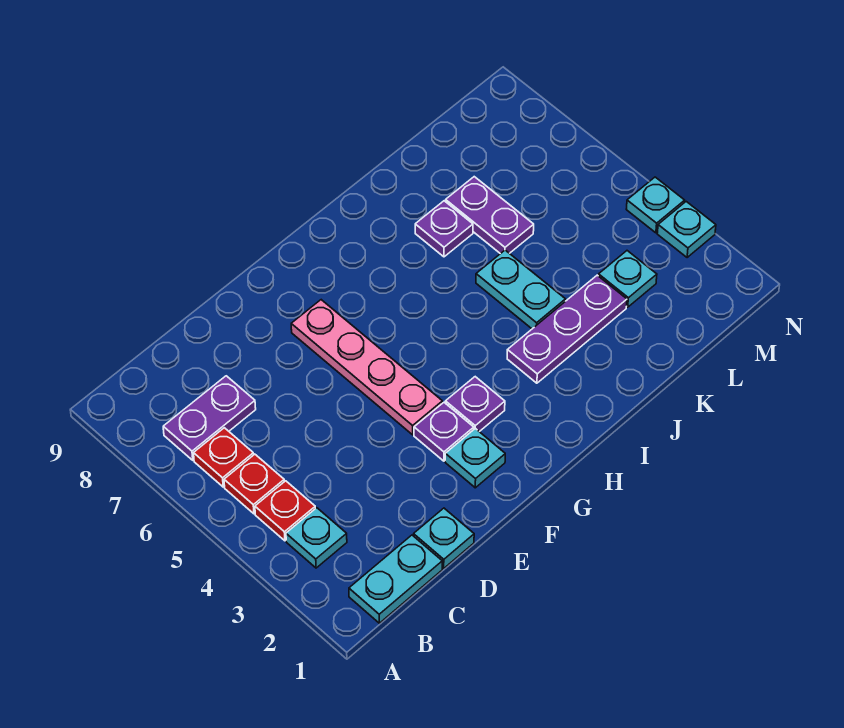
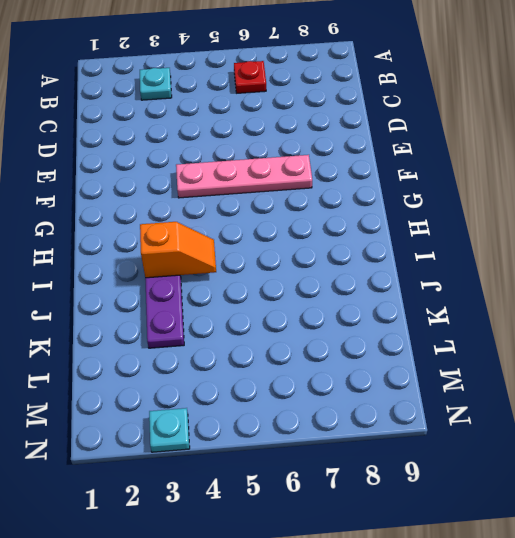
orange 1x2 slope [140,222,216,278] -> none
none -> cyan 1x2 plate [349,535,442,623]
none -> red 1x1 plate [255,481,315,541]
none -> red 1x1 plate [224,454,284,514]

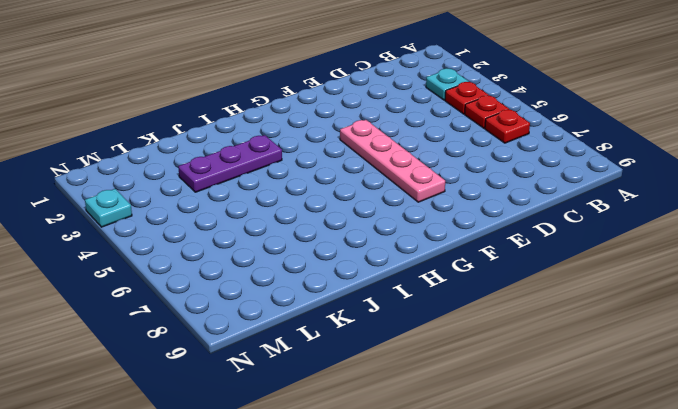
none -> cyan 1x2 plate [349,535,442,623]
none -> purple 1x2 plate [163,376,256,460]
none -> cyan 1x1 plate [414,508,474,568]

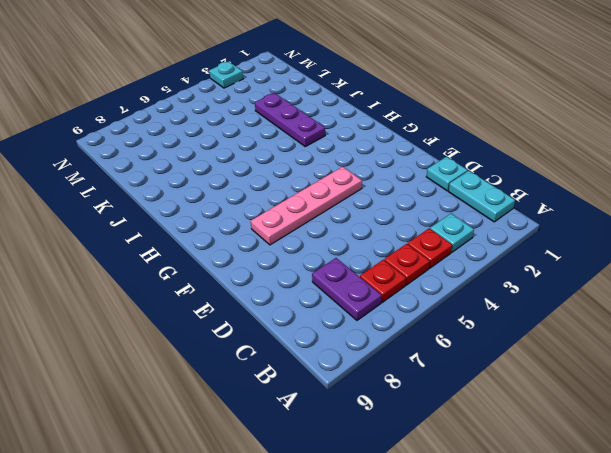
none -> cyan 1x1 plate [445,428,505,488]
none -> purple 1x1 plate [414,403,474,461]
none -> purple 1x1 plate [445,377,505,432]

